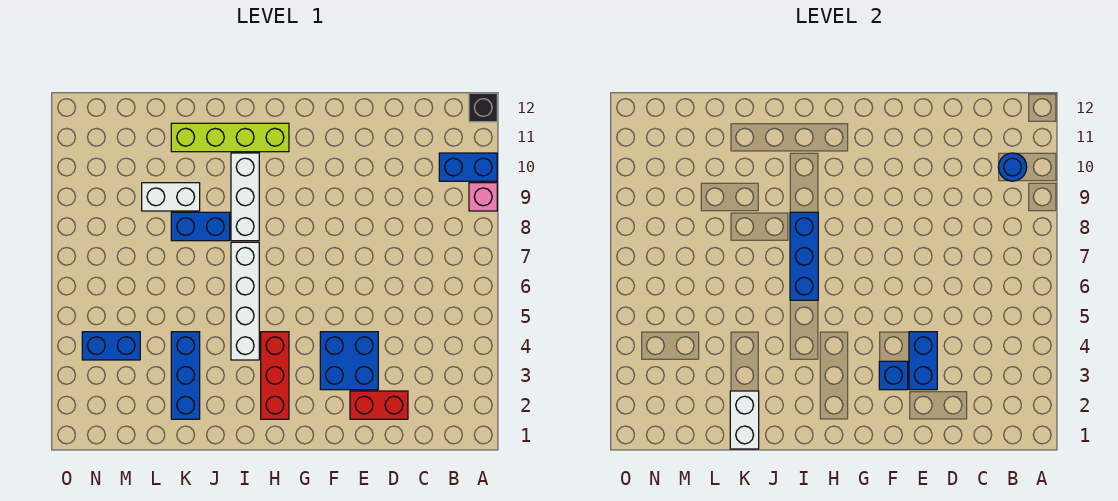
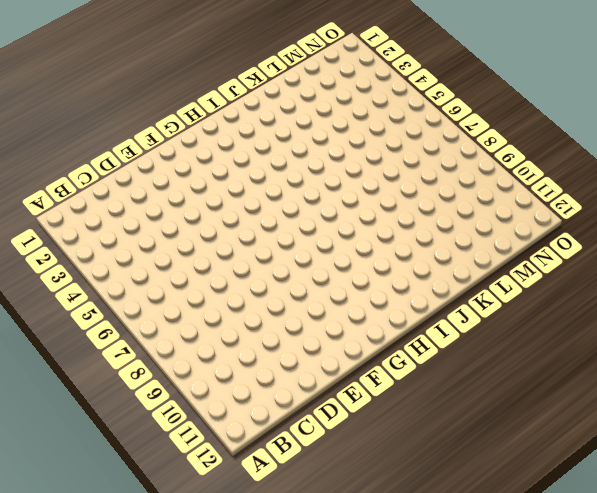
none -> pink 1x1 brick [469,183,497,211]
none -> blue 1x2 brick [439,153,497,181]
none -> black 1x1 brick [469,93,497,122]

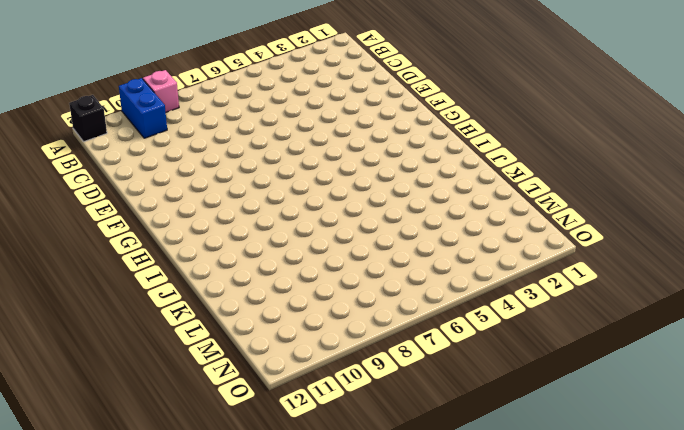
none -> red 1x2 brick [350,391,408,419]
none -> blue 2x2 brick [320,332,378,390]
none -> red 1x3 brick [261,332,289,419]

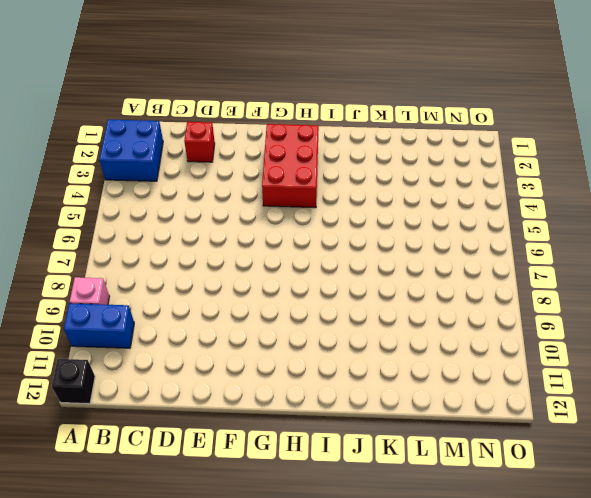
blue 2x2 brick [99,120,163,181] -> blue 2x2 brick moved to [320,332,378,390]
red 1x1 brick [184,122,215,162] -> red 1x2 brick [350,391,408,419]
red 2x3 brick [262,124,319,208] -> red 1x3 brick [261,332,289,419]
none -> lime 1x4 brick [171,123,289,152]
none -> white 1x4 brick [231,242,259,360]
none -> white 1x3 brick [231,153,259,241]

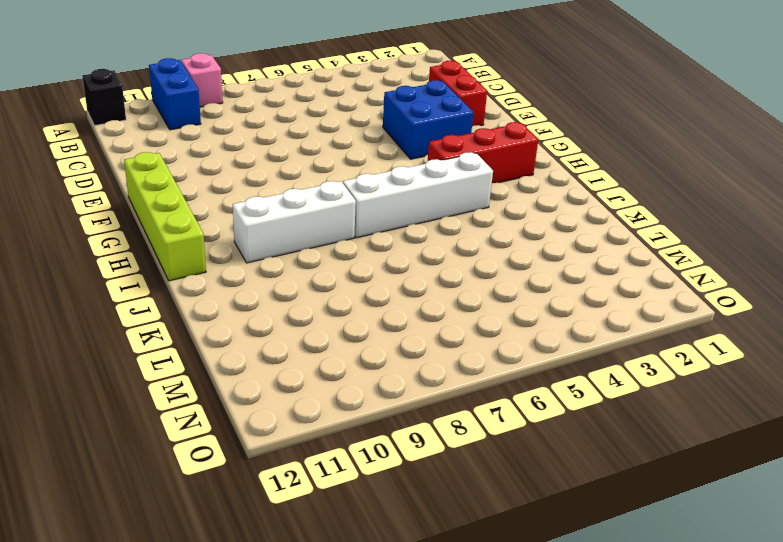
lime 1x4 brick [124,152,206,281] -> lime 1x4 brick moved to [171,123,289,152]
none -> blue 1x2 brick [171,212,230,241]
none -> blue 1x3 brick [171,332,200,419]
none -> white 1x2 brick [142,183,200,211]

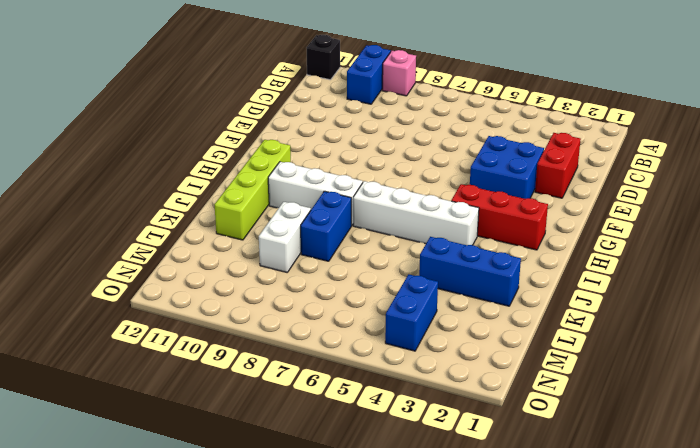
none -> blue 1x1 round brick [998,153,1027,181]
none -> blue 1x2 brick [909,332,937,390]
none -> blue 1x1 brick [879,361,908,390]

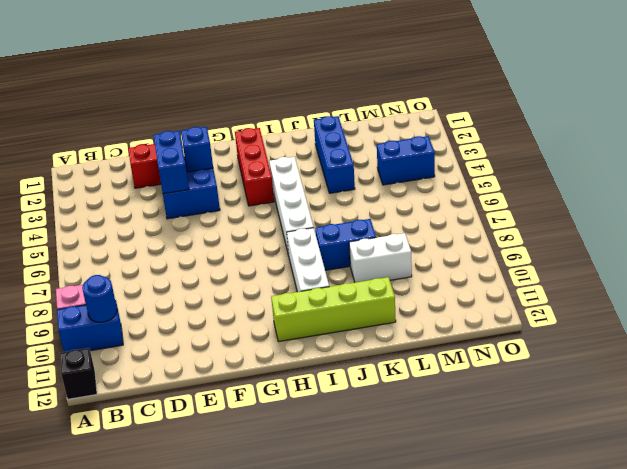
none -> blue 1x3 brick [790,212,818,300]
none -> white 1x2 brick [730,391,759,449]

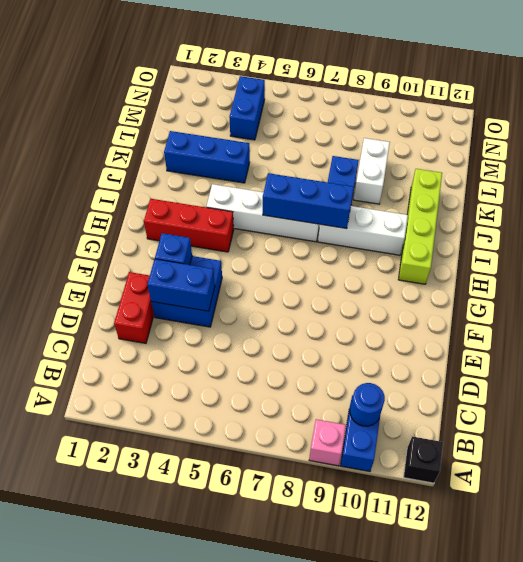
none -> white 1x2 brick [730,391,759,449]

